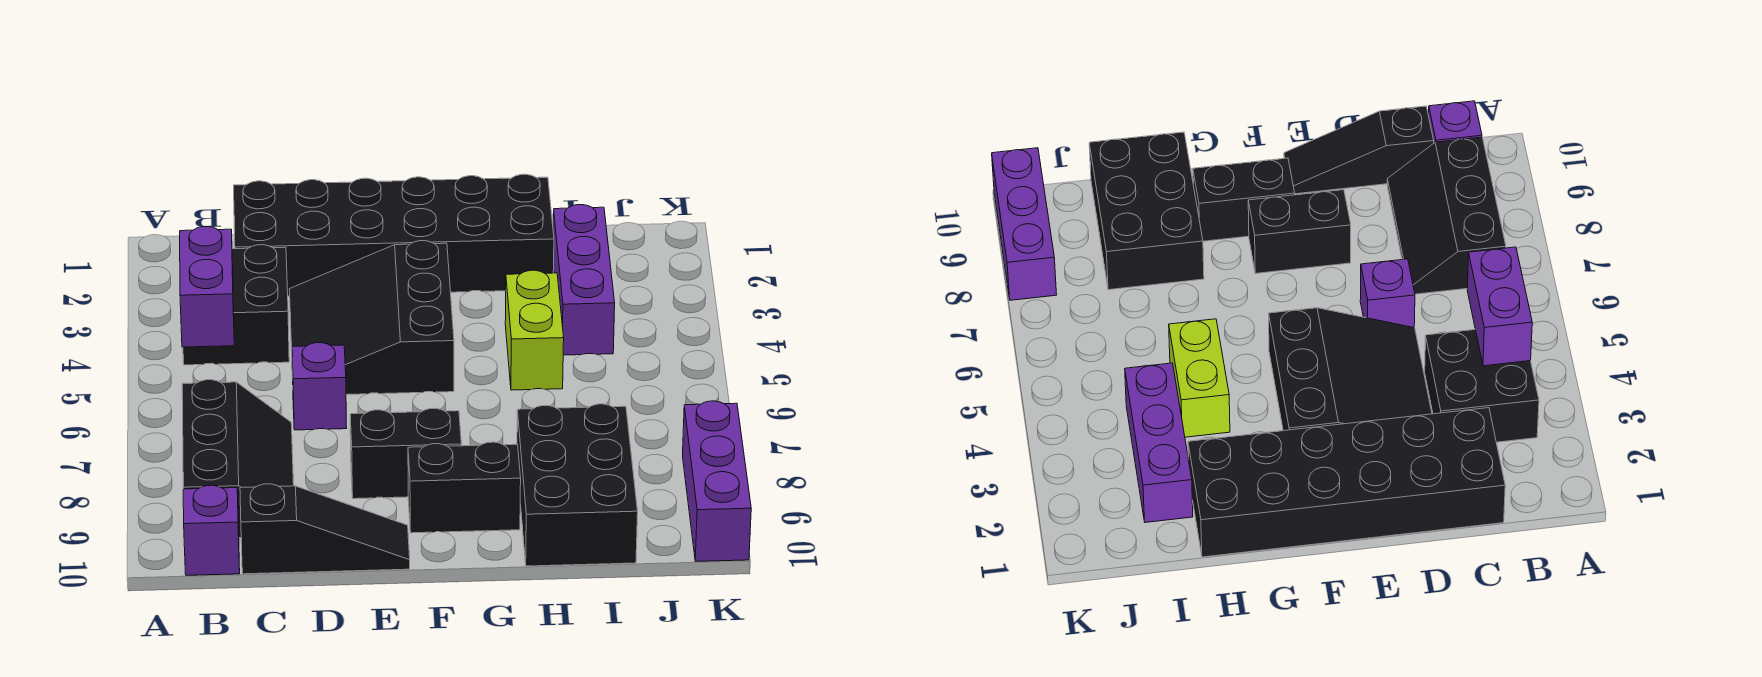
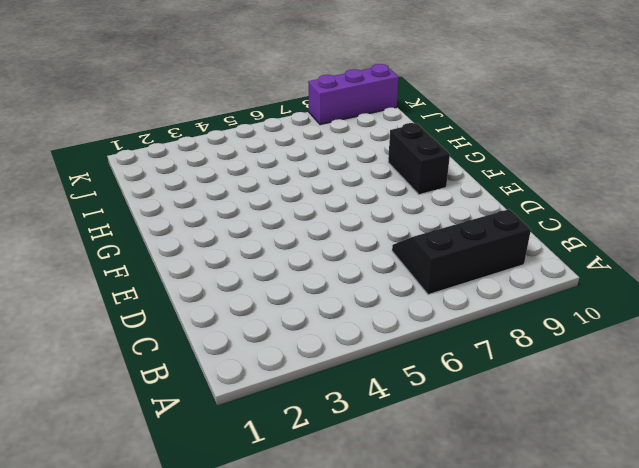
none -> black 2x2 brick [183,245,289,365]
none -> purple 1x1 brick [183,485,240,575]
none -> black 2x6 brick [234,174,554,296]

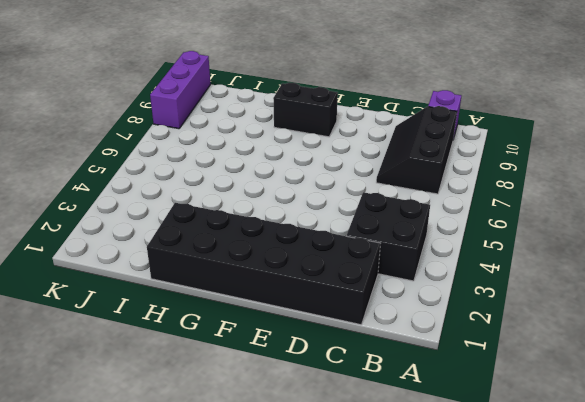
none -> black 1x3 slope [240,484,410,574]
none -> black 3x3 slope [289,241,454,395]
none -> purple 1x1 brick [292,343,347,430]

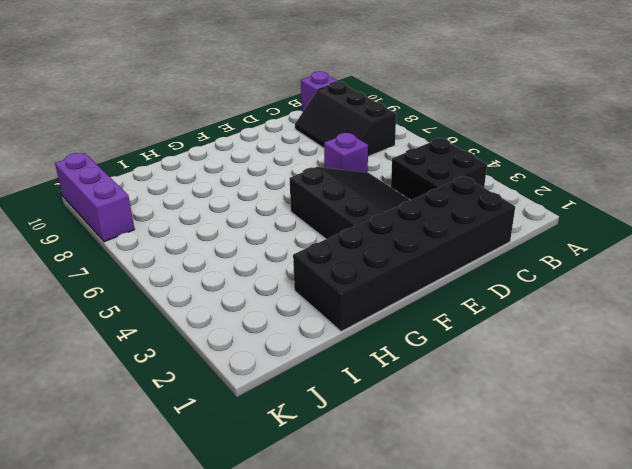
none -> black 1x3 slope [240,484,410,574]
none -> black 1x2 brick [350,408,461,499]
none -> black 1x2 brick [408,442,521,533]

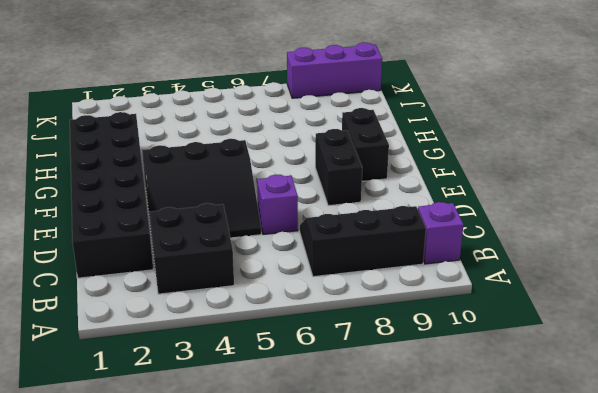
none -> black 1x3 slope [240,484,410,574]
none -> lime 1x2 brick [505,270,564,390]
none -> black 2x3 brick [517,404,638,566]

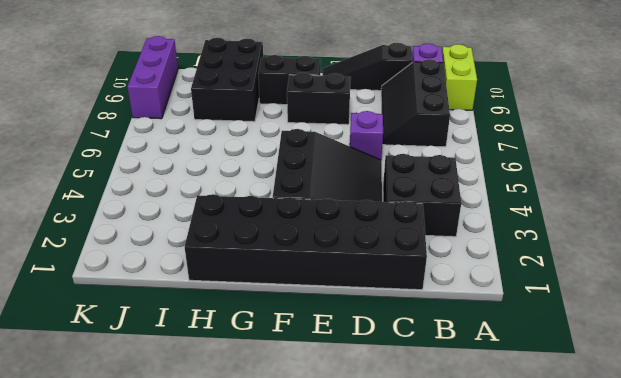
lime 1x2 brick [442,44,477,110] -> lime 1x2 brick moved to [505,270,564,390]
none -> purple 1x3 brick [553,205,615,355]
none -> purple 1x2 brick [180,227,234,347]

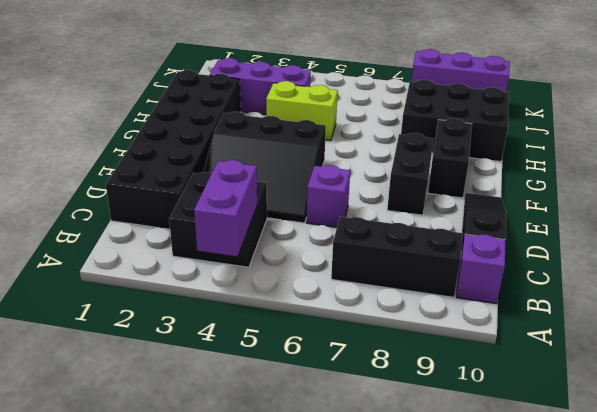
purple 1x2 brick [194,160,257,256] -> purple 1x2 brick turned to [180,227,234,347]

